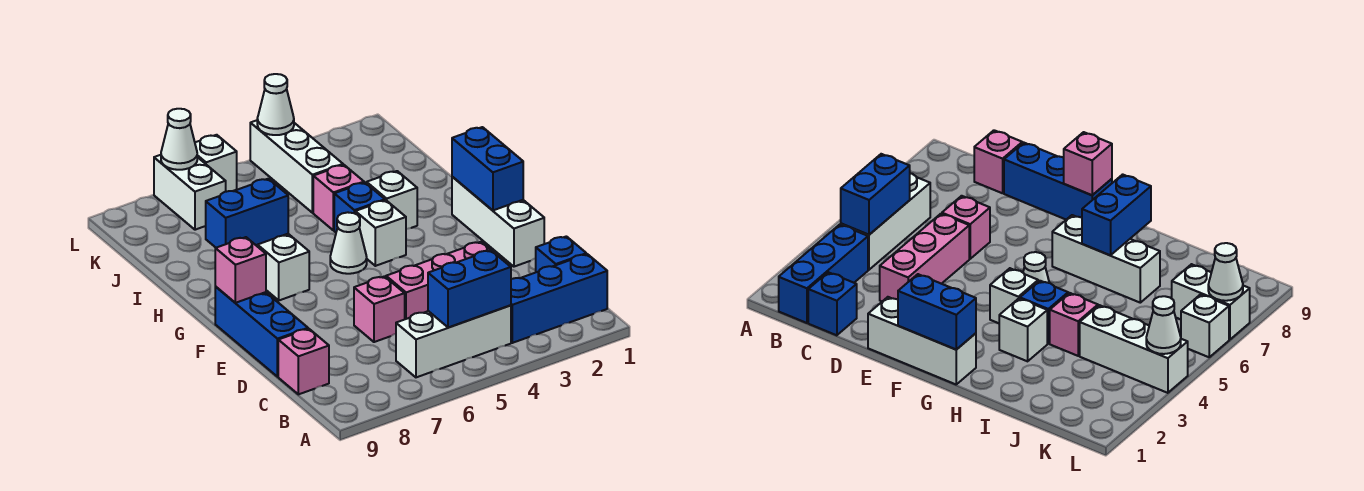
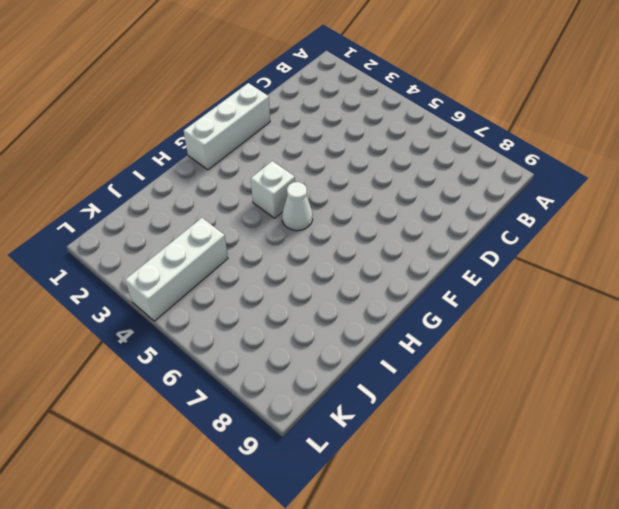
none -> blue 1x3 brick [511,254,607,343]
none -> white 1x3 brick [396,305,511,377]
none -> blue 1x1 brick [536,236,586,272]

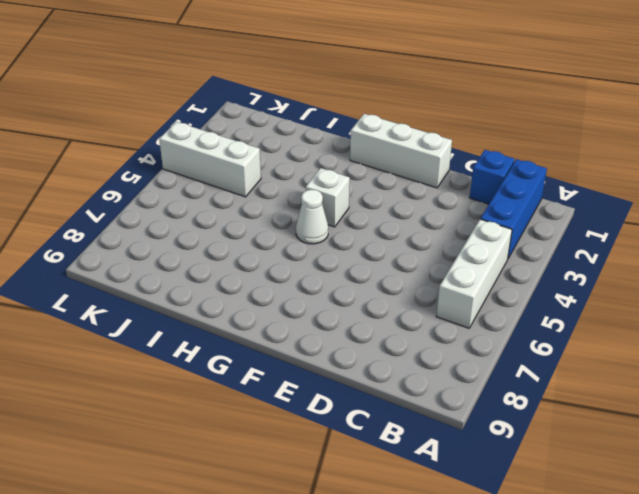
none -> pink 1x1 brick [278,329,329,394]
none -> pink 1x3 brick [386,242,492,319]
none -> pink 1x1 brick [354,276,405,342]

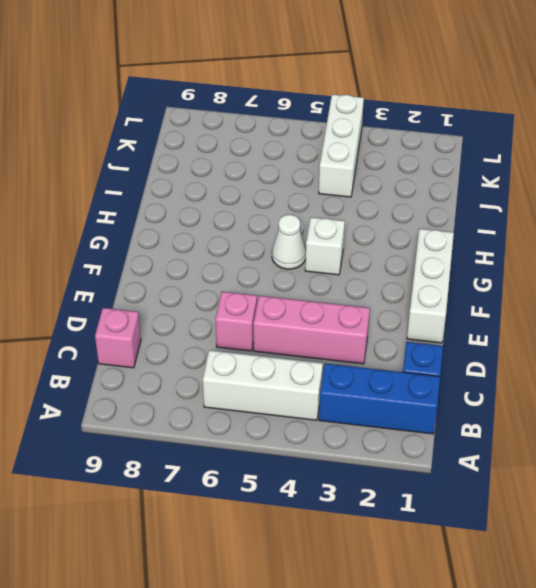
none -> blue 1x3 brick [215,287,308,377]
none -> white 1x3 brick [256,234,309,300]
none -> white 1x1 brick [367,171,417,229]

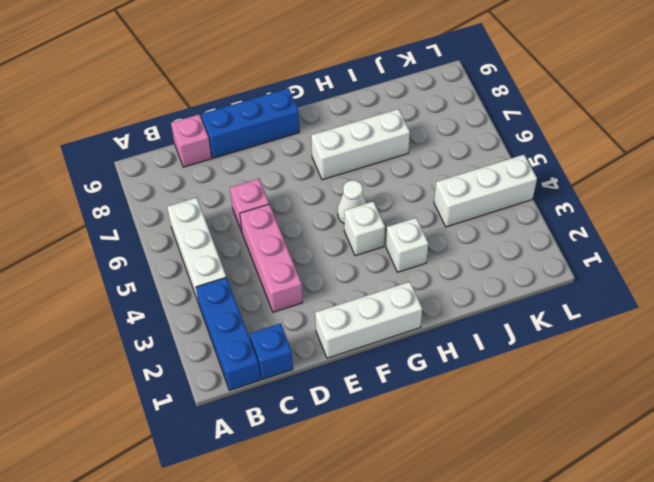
none -> blue 1x1 brick [334,183,385,232]
none -> pink 1x1 brick [313,165,364,230]
none -> white 1x2 brick [154,155,226,230]

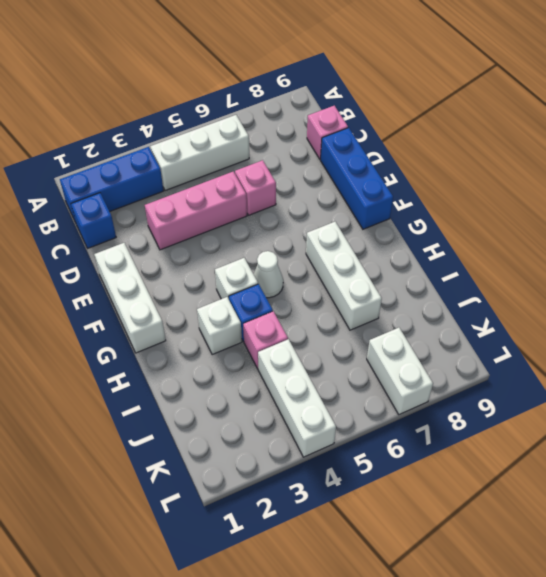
none -> white 1x1 brick [195,135,237,192]
none -> blue 1x2 brick [428,250,511,327]
none -> blue 1x2 brick [452,127,523,210]

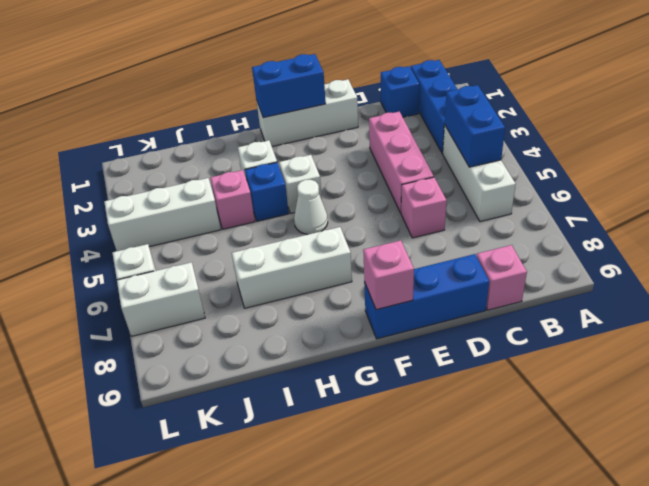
none -> blue 1x2 brick [206,179,288,248]
none -> white 1x1 cone [257,74,294,135]
none -> white 1x1 cone [161,109,197,170]

